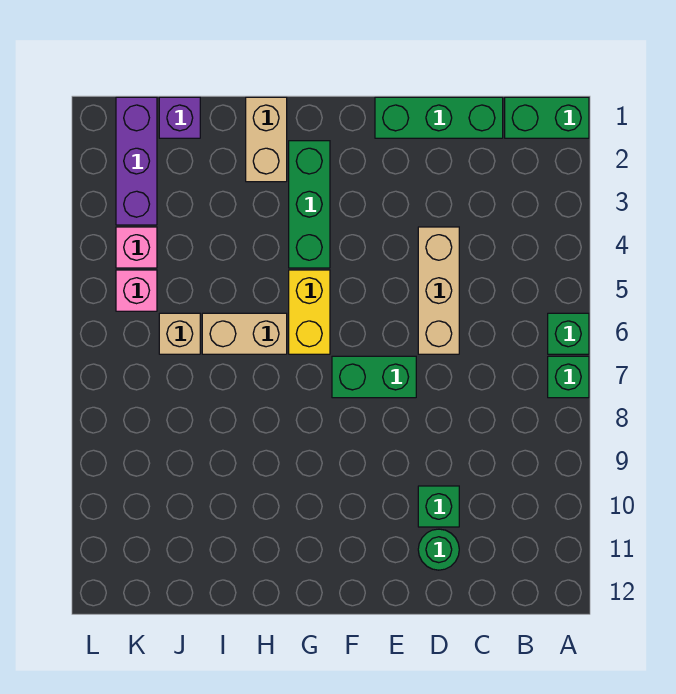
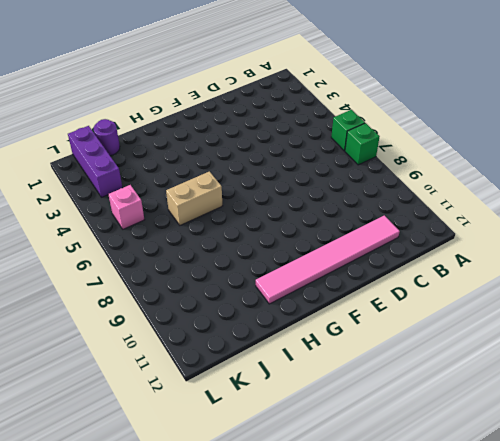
pink 1x6 tile [256,215,400,304] -> green 1x1 round brick [418,529,459,570]
purple 1x1 round brick [94,119,120,156] -> purple 1x1 brick [159,97,200,138]
none -> green 1x2 brick [505,97,589,138]
none -> green 1x3 brick [375,97,503,138]
none -> tan 1x3 brick [418,227,459,354]

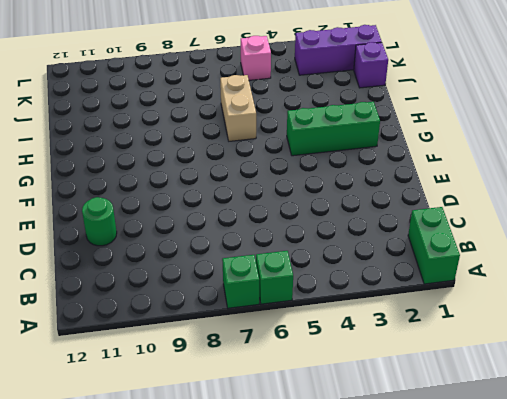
none -> green 1x3 brick [375,97,503,138]
none -> tan 1x3 brick [418,227,459,354]
none -> green 1x1 brick [418,486,459,527]

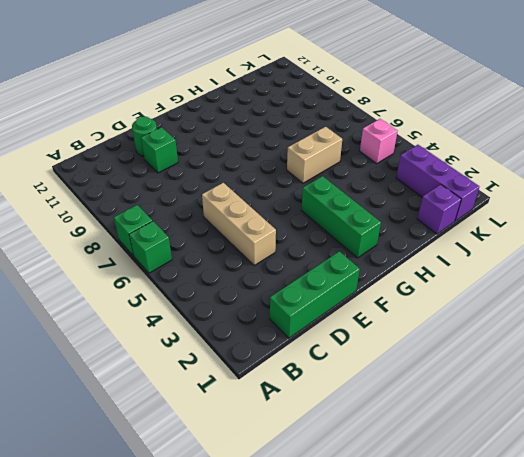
none -> green 1x2 brick [505,97,589,138]
none -> green 1x2 brick [332,356,416,398]
none -> yellow 1x2 brick [289,270,330,354]

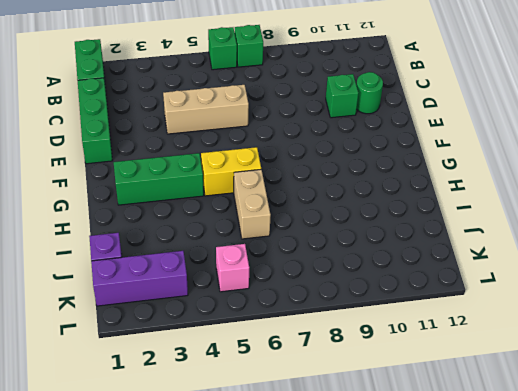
none -> green 1x2 brick [332,356,416,398]
none -> tan 1x2 brick [246,97,287,182]
none -> tan 1x1 brick [159,313,200,354]

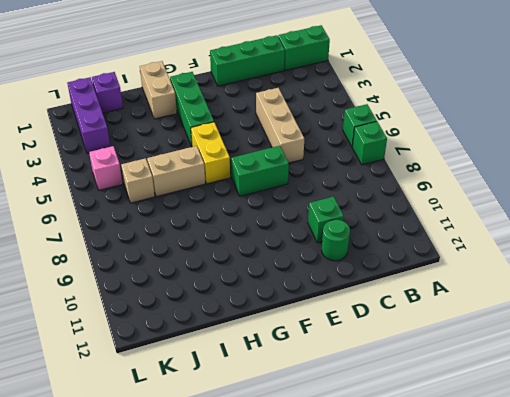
none -> pink 1x1 brick [116,227,157,268]

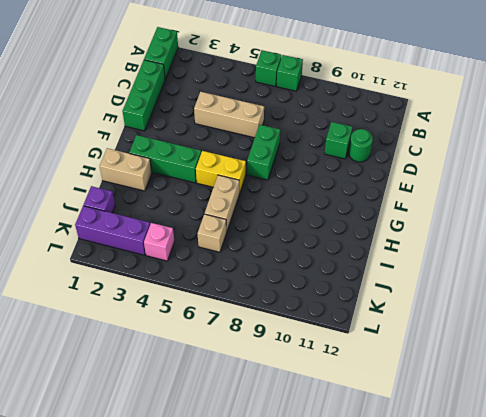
none -> pink 1x1 brick [116,270,157,311]

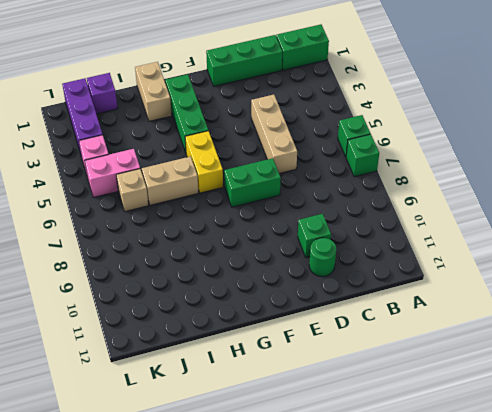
pink 1x2 brick [85,149,140,197] -> pink 1x1 brick [116,270,157,311]

